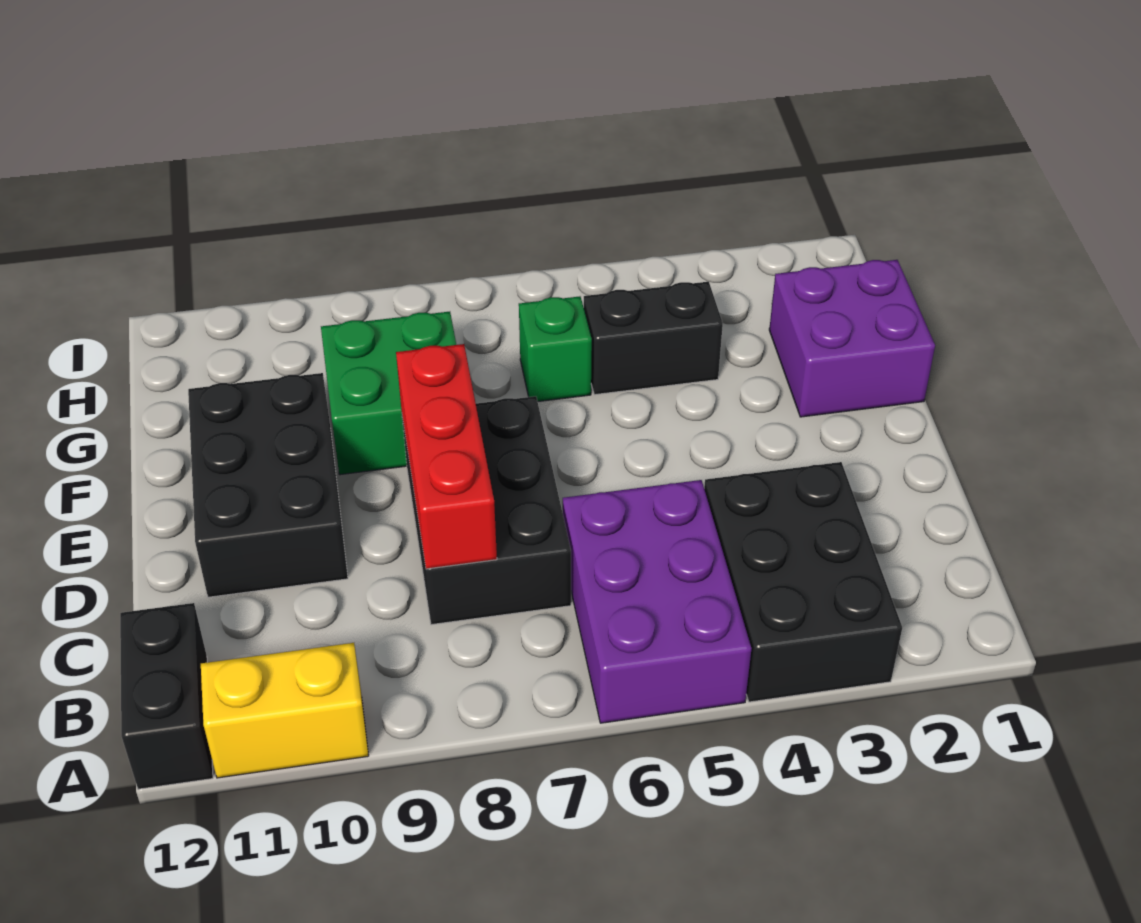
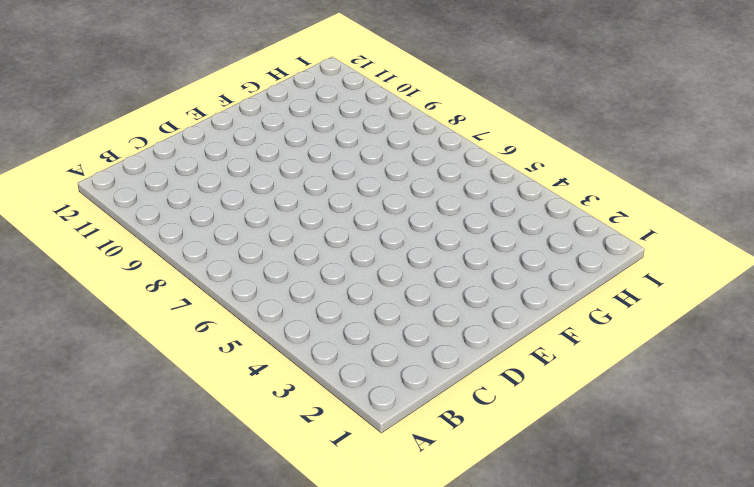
none -> black 2x3 brick [704,462,902,702]
none -> purple 2x3 brick [563,480,752,723]

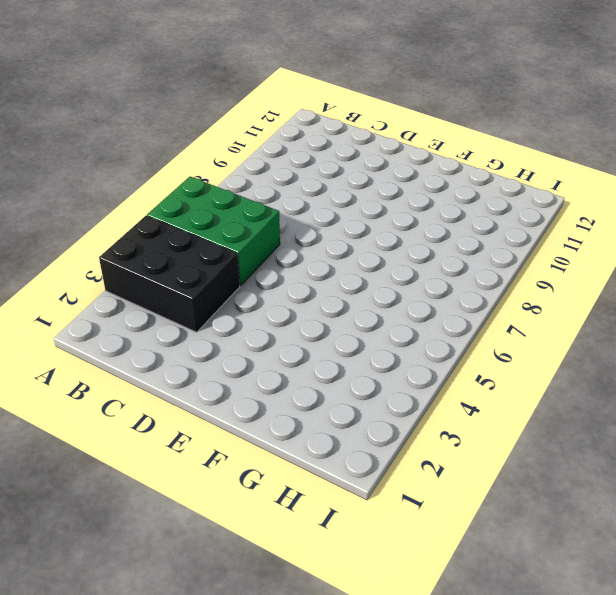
green 2x3 brick [147,177,280,286] -> purple 2x3 brick [563,480,752,723]
none -> yellow 1x2 brick [201,643,369,778]
none -> black 1x2 brick [120,603,213,789]

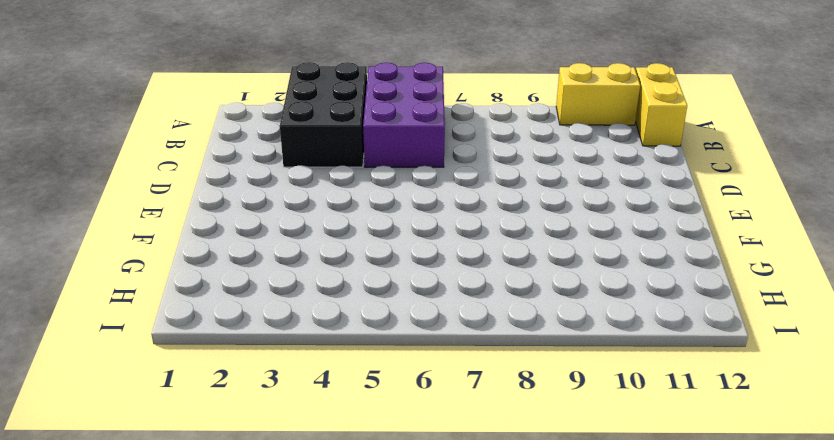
yellow 1x2 brick [635,63,687,146] -> black 1x2 brick [120,603,213,789]
none -> black 2x3 brick [402,396,571,625]
none -> black 2x3 brick [188,373,348,597]

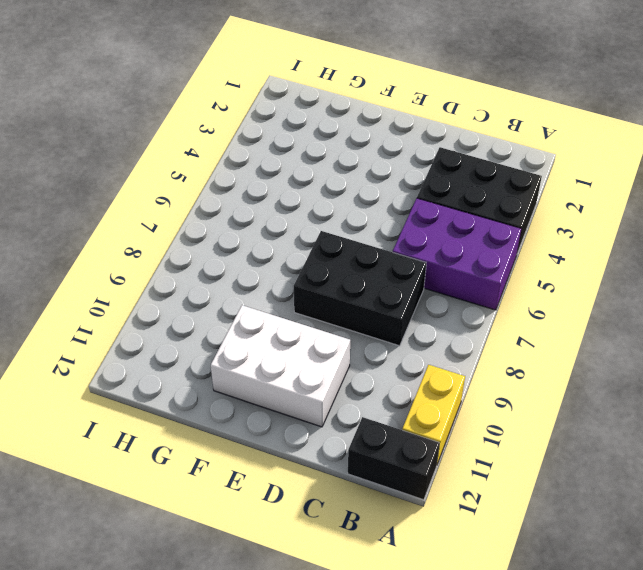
white 2x3 brick [211,305,350,427] -> black 2x3 brick [188,373,348,597]
none -> purple 2x2 brick [769,260,935,417]
none -> green 2x2 brick [321,312,456,475]

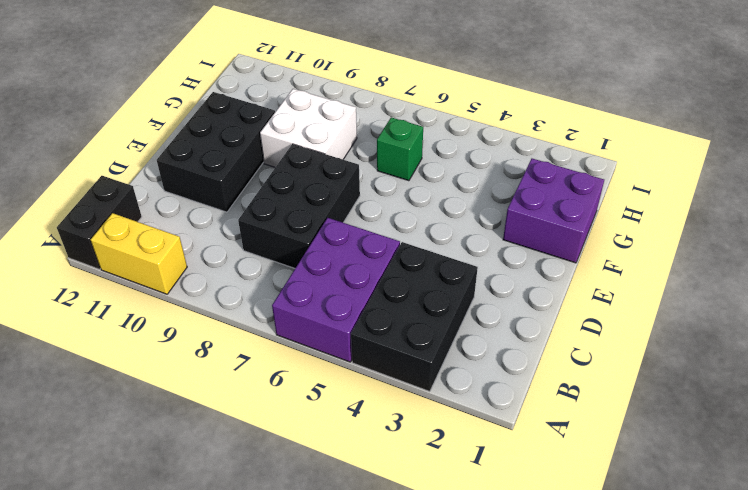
white 2x2 brick [260,89,357,167] -> green 2x2 brick [321,312,456,475]
none -> black 1x2 brick [584,282,723,395]
none -> red 1x3 brick [396,344,497,569]

